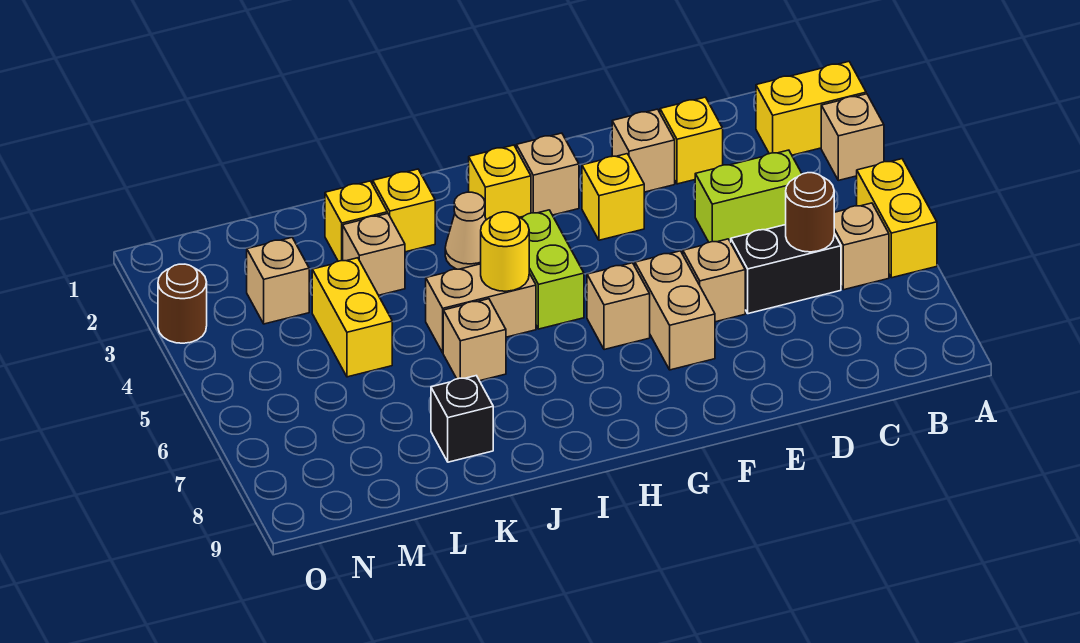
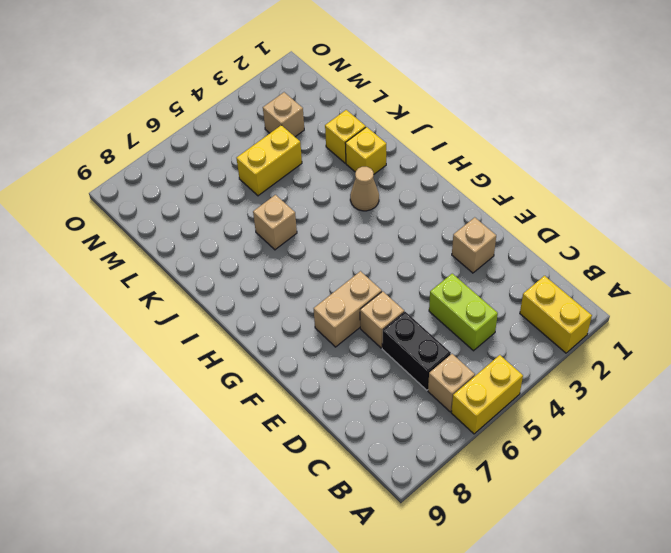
none -> tan 1x1 brick [821,94,884,180]
none -> yellow 1x1 brick [660,97,723,184]
none -> yellow 1x1 brick [582,154,644,240]

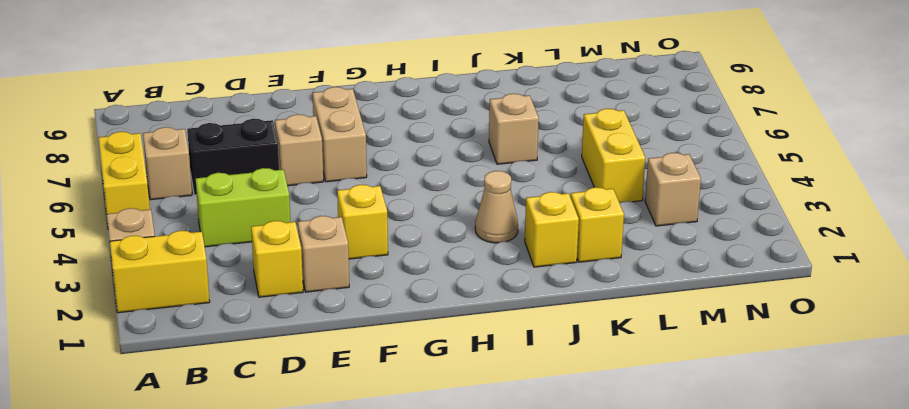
none -> tan 1x1 brick [516,133,579,215]
none -> tan 1x1 brick [587,263,650,350]
none -> yellow 1x1 brick [469,145,531,220]

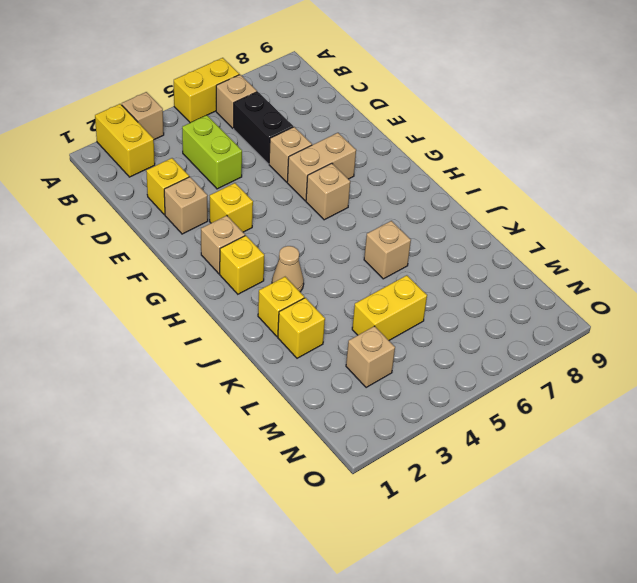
none -> lime 1x2 brick [520,210,584,329]
none -> tan 1x2 brick [426,264,536,353]
none -> tan 1x1 brick [343,213,405,295]

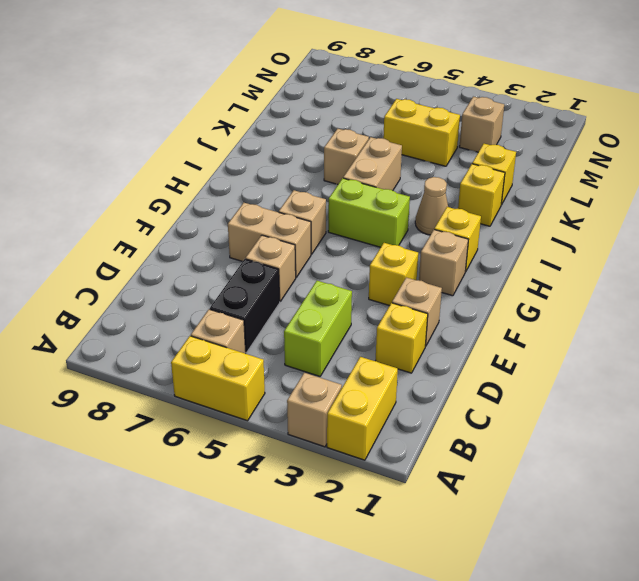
none -> tan 1x1 brick [343,213,405,295]
none -> black 1x1 brick [431,376,493,462]
none -> brown 1x1 round brick [158,264,207,343]

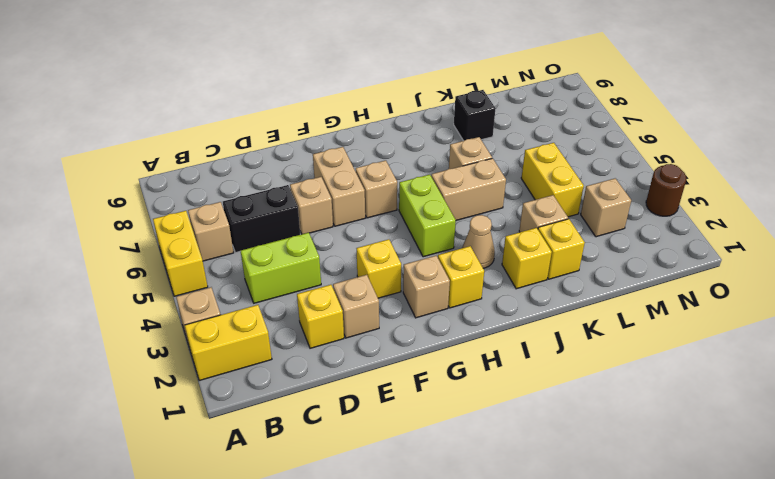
none -> brown 1x1 round brick [786,173,834,252]
none -> yellow 1x1 round brick [481,212,529,291]

